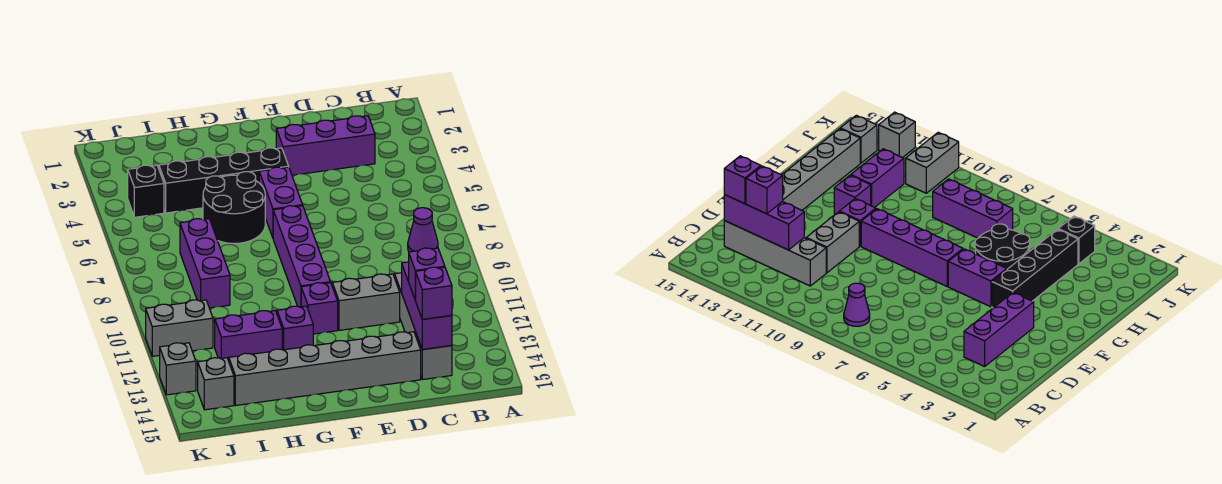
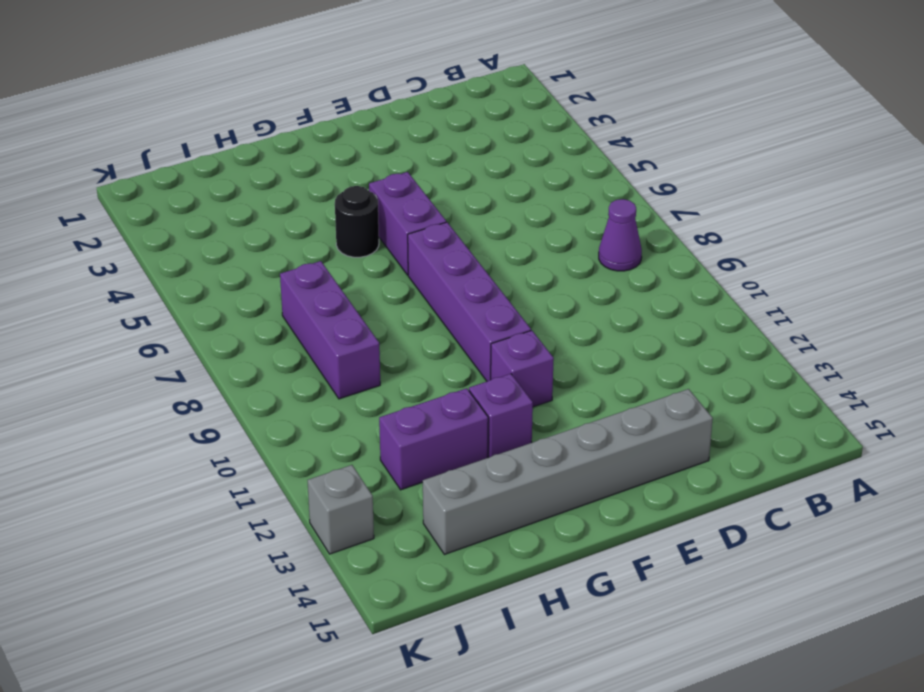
black 1x1 round brick [335,186,379,257] -> black 2x2 round brick [203,172,265,243]
none -> purple 1x3 brick [276,116,375,175]
none -> grey 1x4 brick [394,273,452,380]
none -> grey 1x2 brick [332,274,400,330]

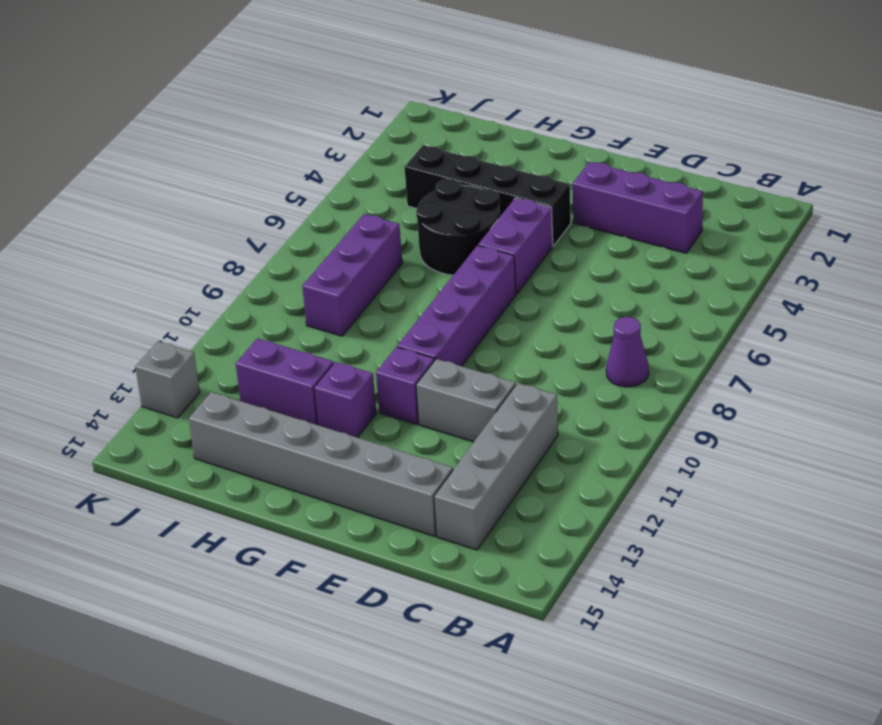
none -> black 1x1 brick [128,165,164,217]
none -> grey 1x2 brick [146,300,213,356]
none -> grey 1x1 brick [198,358,234,410]

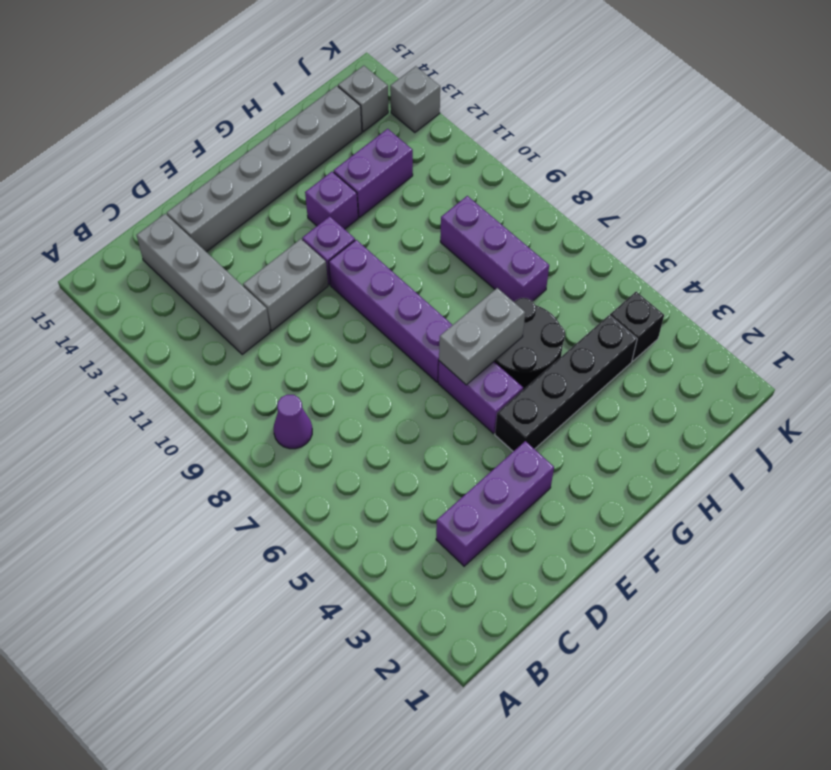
grey 1x2 brick [439,288,525,385] -> grey 1x2 brick moved to [146,300,213,356]
none -> purple 1x3 brick [402,262,452,350]
none -> purple 1x1 brick [409,248,445,300]
none -> purple 1x1 brick [416,267,452,319]

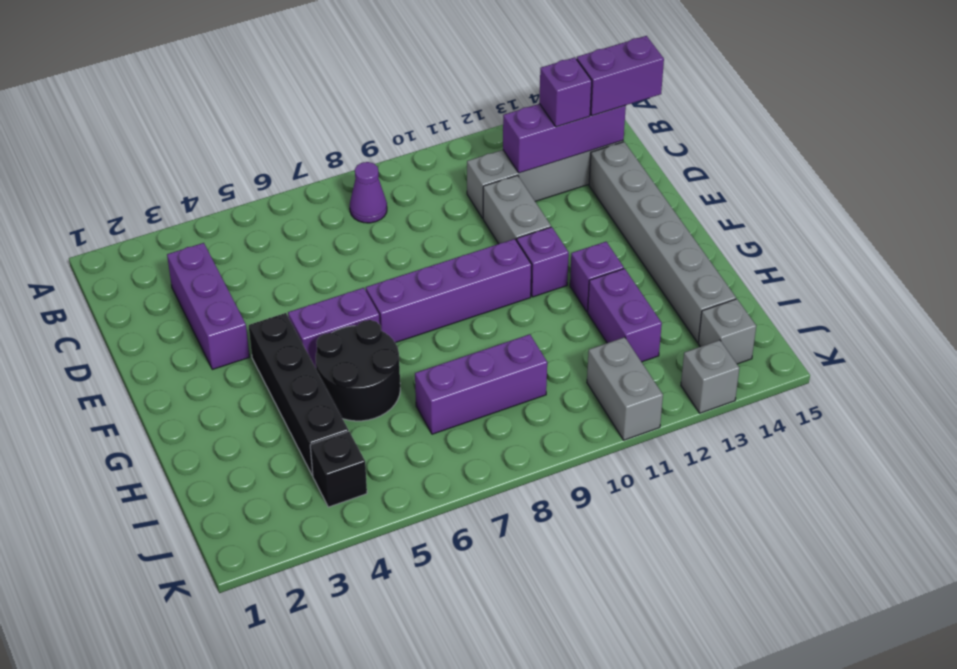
purple 1x2 brick [577,36,664,116] -> purple 1x1 brick [416,267,452,319]

